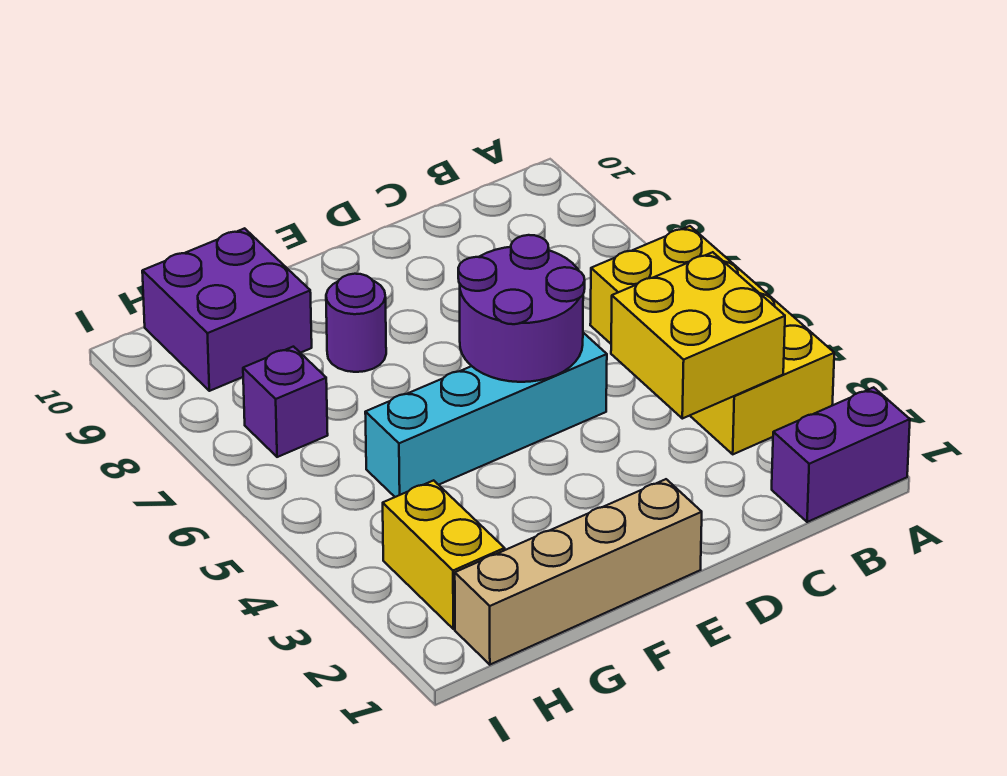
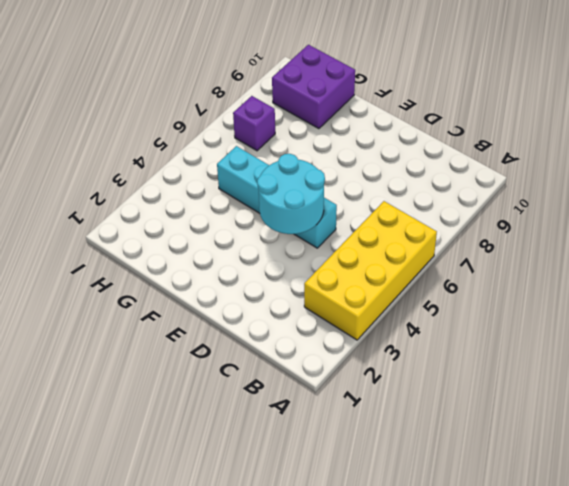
cyan 2x2 round brick [257,154,325,234] -> purple 2x2 round brick [458,235,585,382]
none -> purple 1x2 brick [772,387,910,522]
none -> tan 1x4 brick [455,479,702,665]

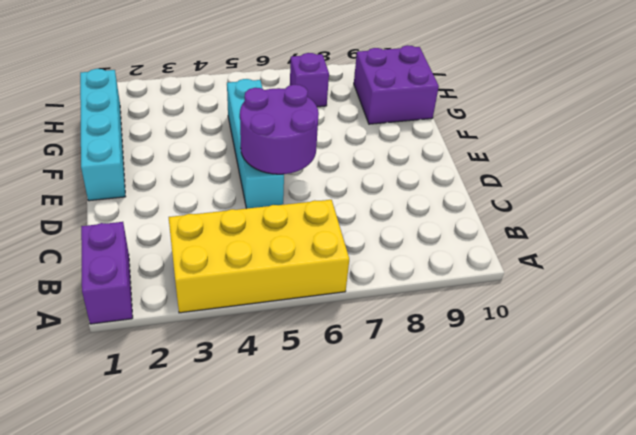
cyan 1x4 brick [80,69,125,201] -> tan 1x4 brick [455,479,702,665]
none -> purple 1x1 round brick [326,274,386,372]
none -> yellow 1x2 brick [383,480,505,629]

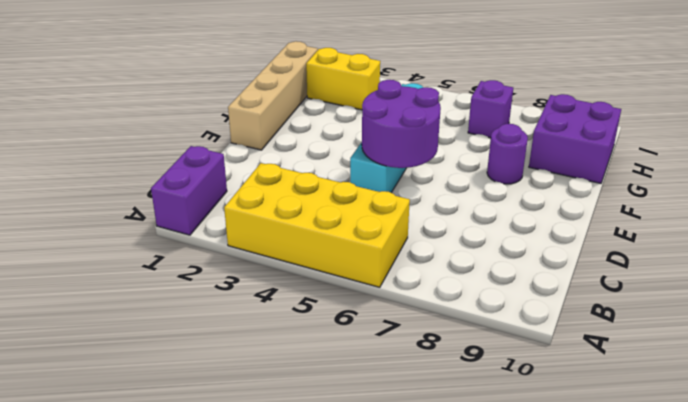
none -> yellow 2x2 brick [611,252,785,419]

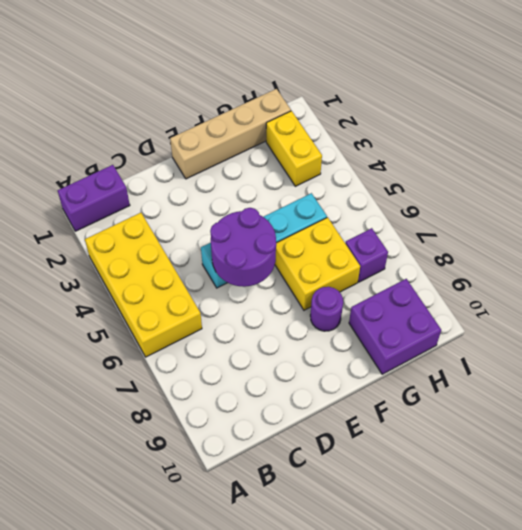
yellow 2x2 brick [275,217,360,310] -> yellow 2x2 brick moved to [611,252,785,419]

